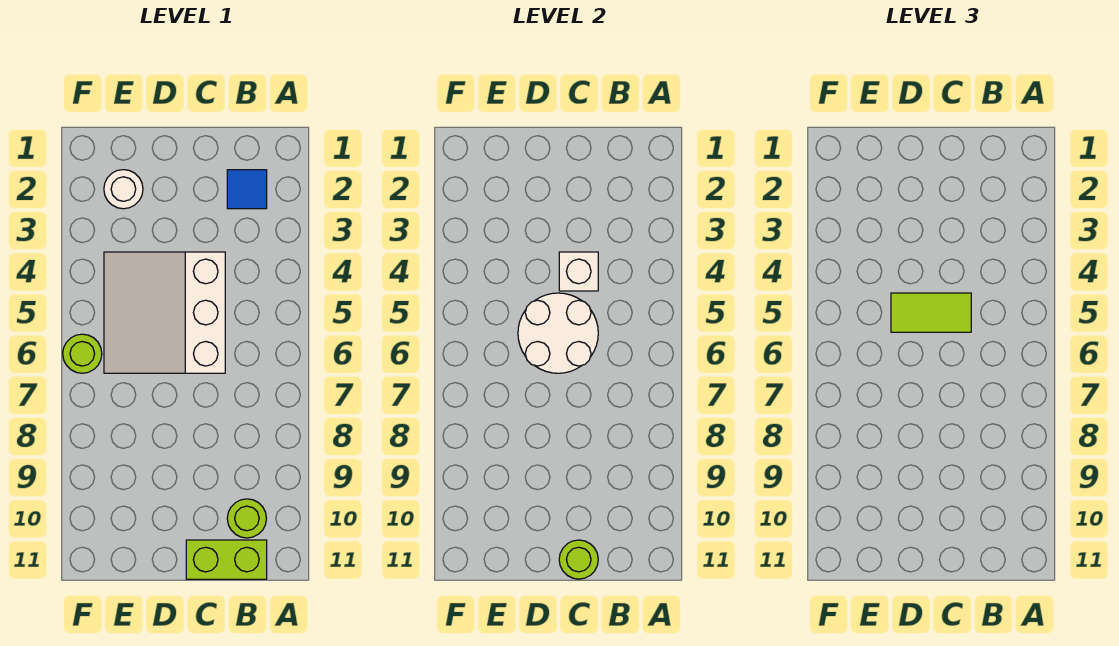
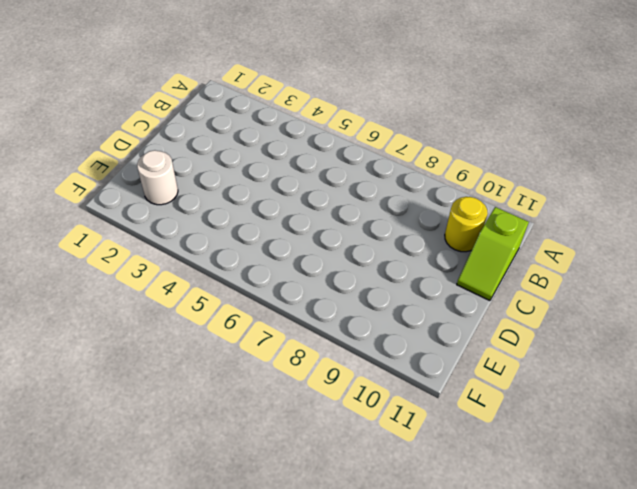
yellow 1x1 round brick [445,197,488,252] -> lime 1x1 round brick [227,499,266,538]
lime 1x2 slope [457,207,529,301] -> lime 1x2 brick [186,540,267,579]
none -> blue 1x1 tile [227,170,267,209]
none -> white 3x3 slope [104,252,225,373]

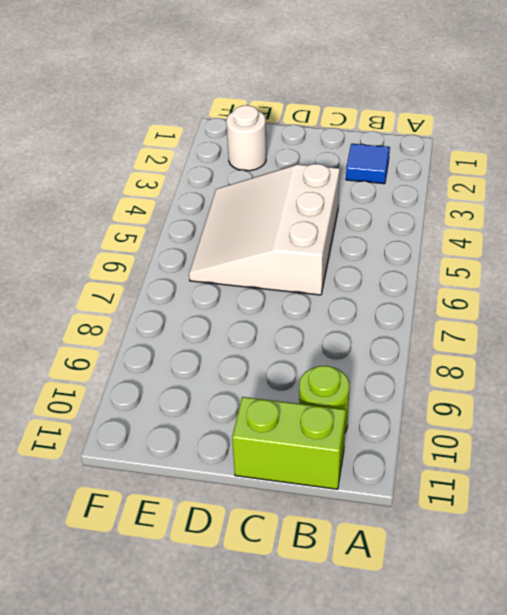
none -> lime 1x1 round brick [63,334,102,373]
none -> white 1x1 brick [559,252,598,291]

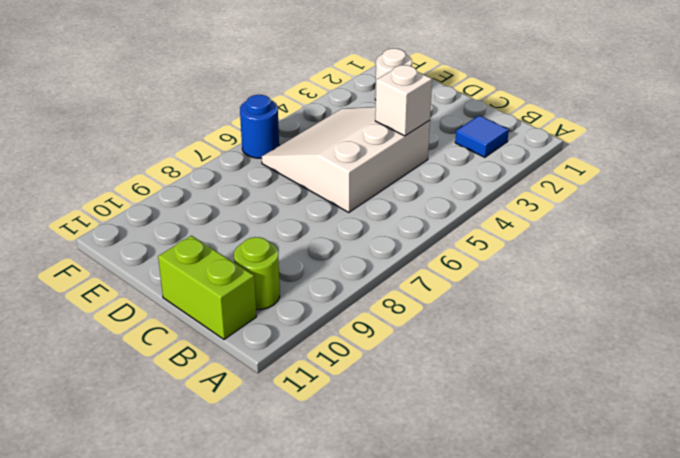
blue 1x1 round brick [240,95,279,158] -> lime 1x1 round brick [63,334,102,373]
none -> white 2x2 round brick [518,293,598,373]
none -> lime 1x1 round brick [559,540,598,579]

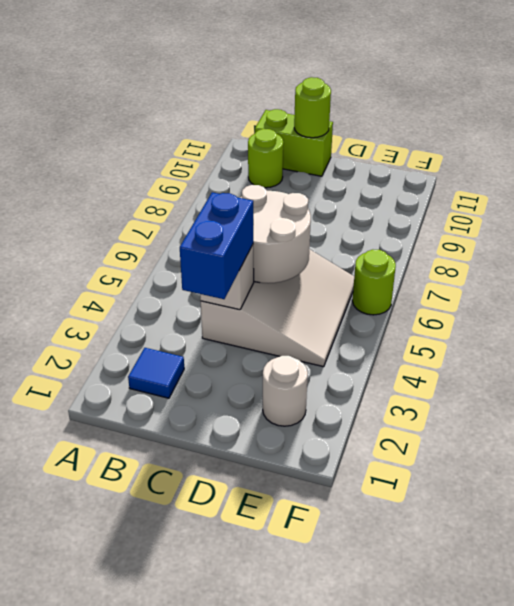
blue 1x2 brick [180,192,253,299] -> none
none -> lime 1x2 tile [891,293,971,332]

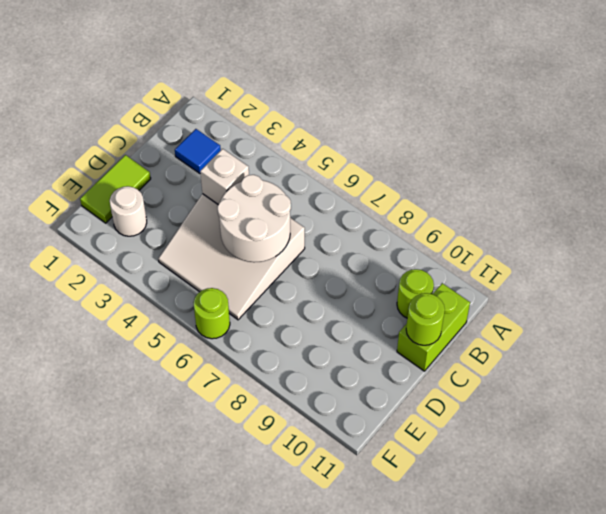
lime 1x2 tile [80,155,151,223] -> lime 1x2 tile moved to [891,293,971,332]

